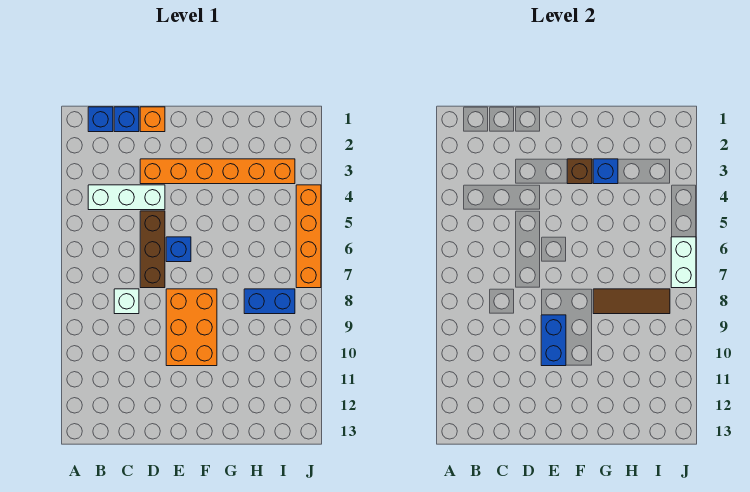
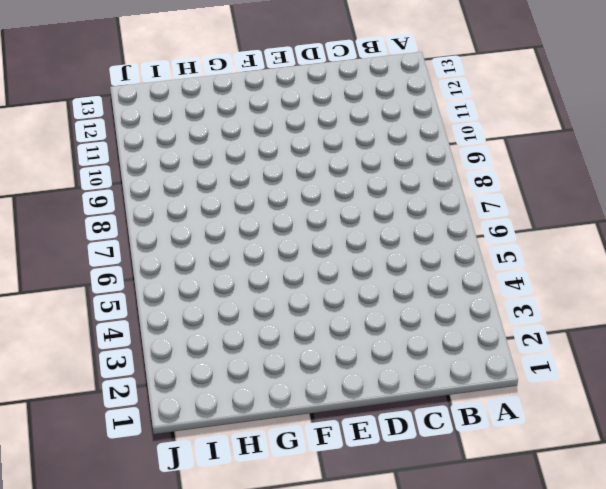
none -> blue 1x1 brick [88,107,113,132]
none -> white 1x3 brick [88,185,165,210]
none -> blue 1x1 brick [114,107,139,132]

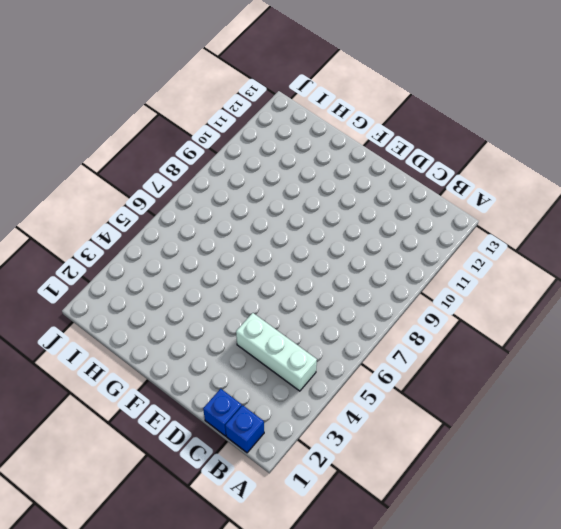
none -> white 1x1 brick [114,289,139,314]
none -> orange 1x1 brick [140,107,165,132]
none -> orange 1x6 brick [140,159,295,184]

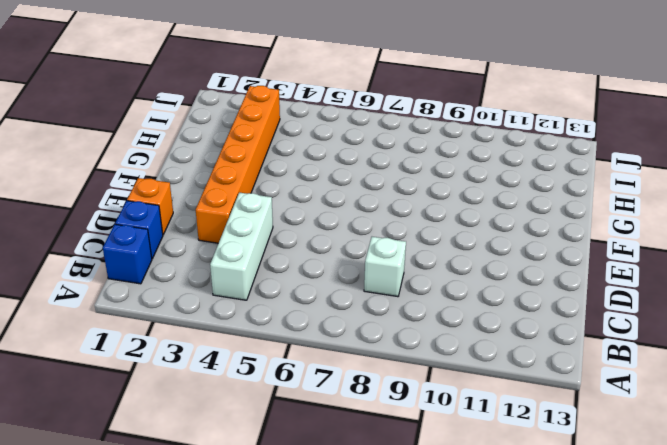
none -> brown 1x3 brick [140,211,165,288]
none -> blue 1x1 brick [166,237,191,262]
none -> orange 2x3 brick [166,289,217,366]

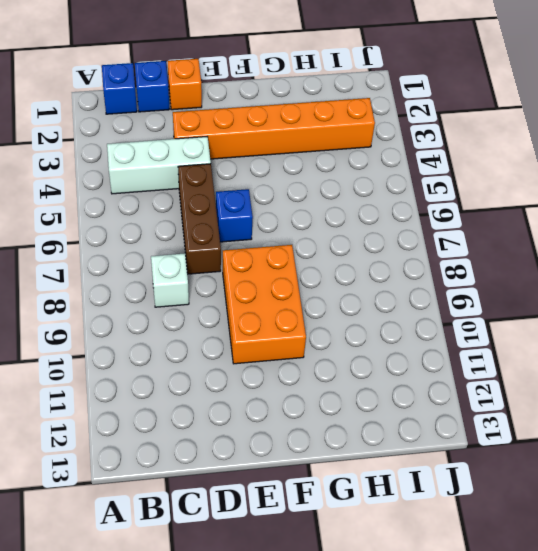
none -> blue 1x2 brick [244,289,295,314]
none -> orange 1x4 brick [296,185,321,288]
none -> blue 1x2 brick [541,315,566,366]

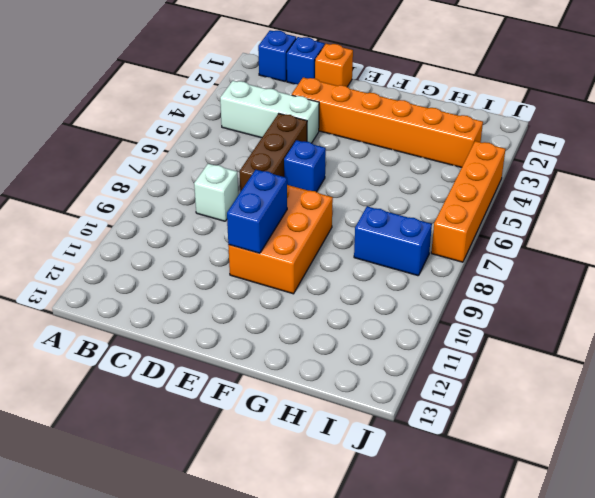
none -> brown 1x1 brick [567,159,592,184]
none -> blue 1x1 brick [593,159,618,184]
none -> brown 1x3 tile [593,289,670,314]

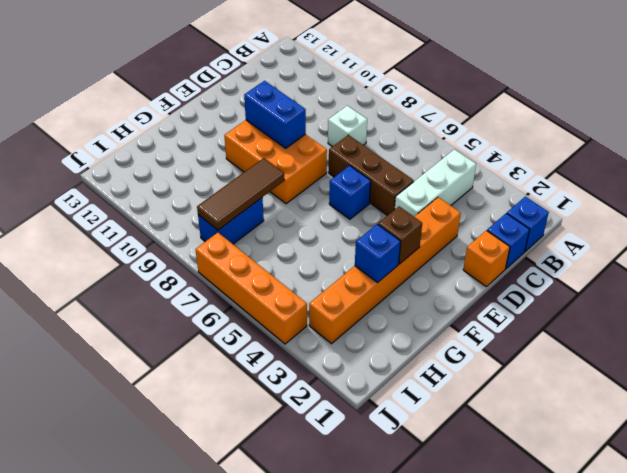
none -> white 1x2 brick [671,237,696,288]

